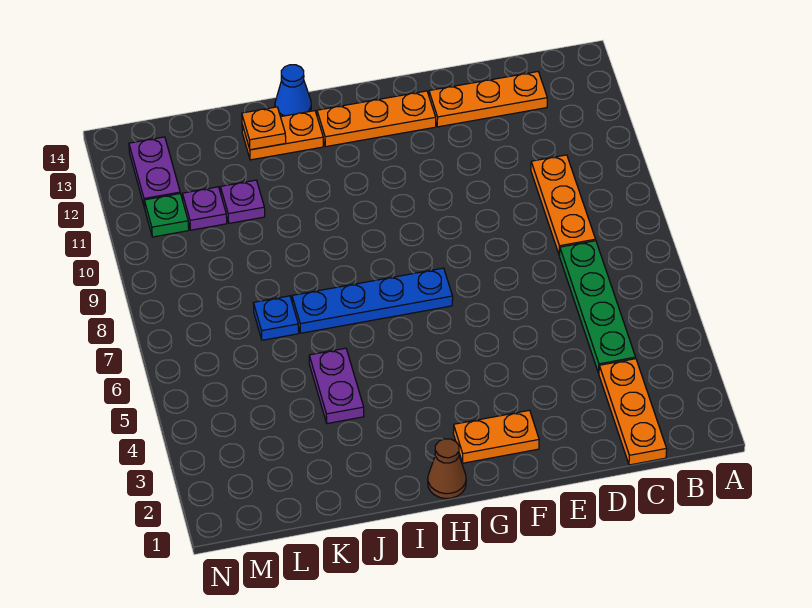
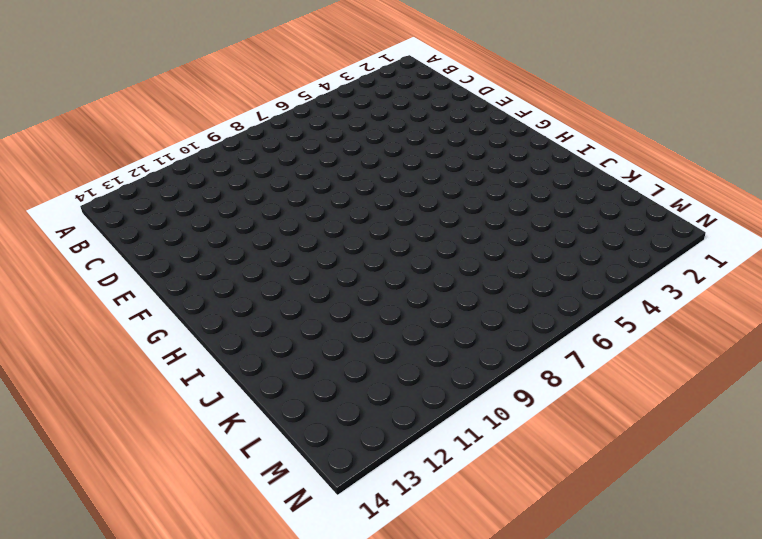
none -> orange 1x3 plate [599,359,667,465]
none -> green 1x4 plate [560,241,636,373]
none -> orange 1x3 plate [531,155,596,256]

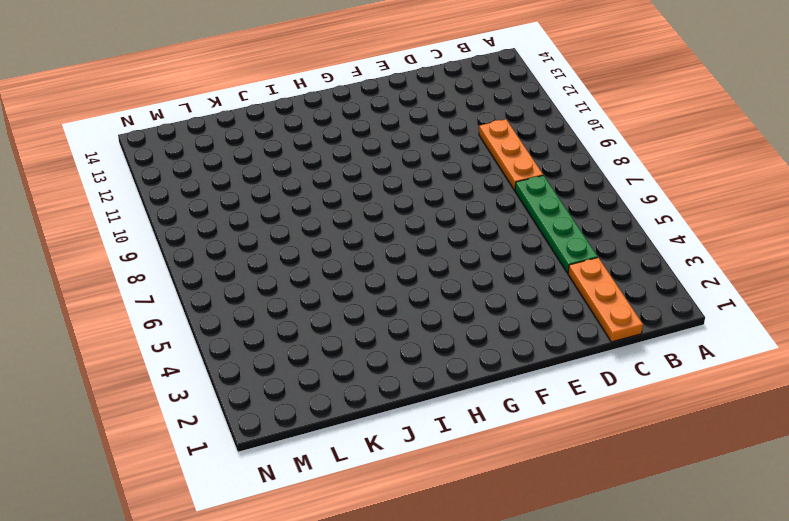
none -> orange 1x3 plate [429,72,547,127]
none -> orange 1x2 plate [453,410,539,463]
none -> orange 1x3 plate [317,91,436,147]

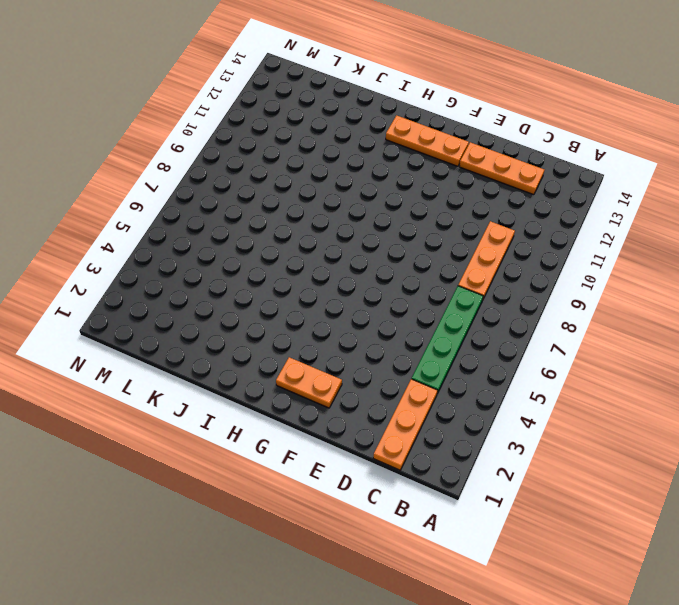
none -> blue 1x4 plate [292,268,453,333]
none -> brown 1x1 cone [428,439,466,499]
none -> orange 1x2 plate [242,111,323,160]

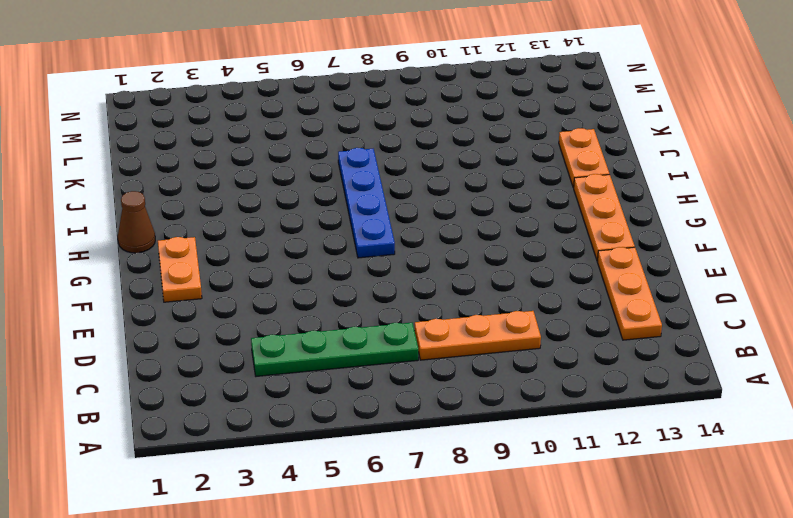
none -> orange 1x3 plate [599,359,667,465]
none -> blue 1x1 cone [275,65,311,117]
none -> purple 1x2 plate [309,348,364,424]

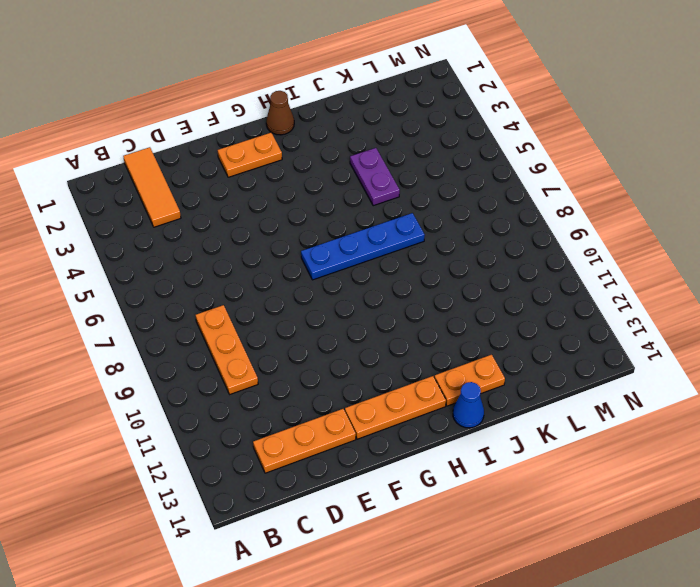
orange 1x3 tile [123,147,181,227] -> orange 1x3 plate [599,359,667,465]
none -> green 1x4 plate [560,241,636,373]
none -> blue 1x1 plate [253,296,299,340]
none -> purple 1x1 plate [221,180,265,223]

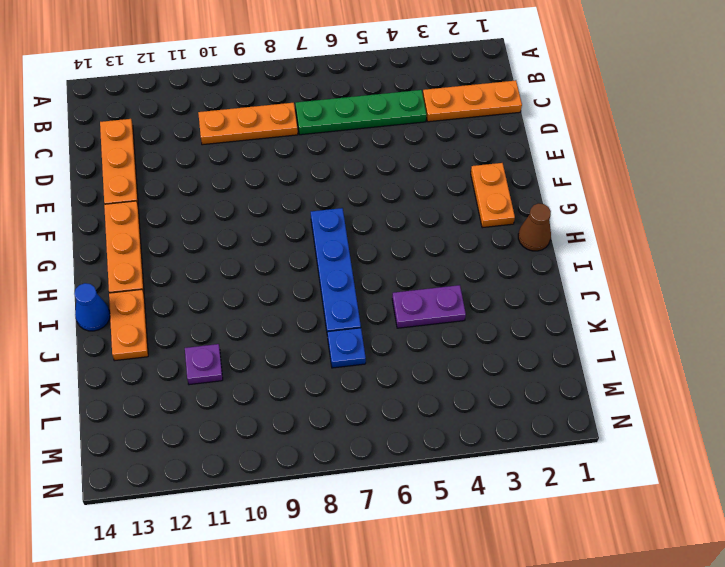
none -> purple 1x1 plate [182,187,227,230]
none -> green 1x1 plate [144,194,189,237]
none -> purple 1x2 plate [129,137,180,208]

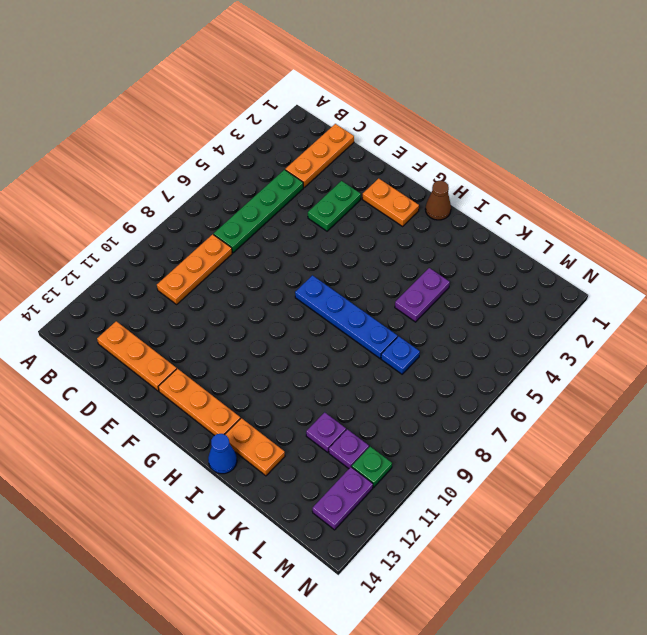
green 1x2 plate [308,181,361,231] -> none
none -> orange 1x1 plate [242,107,286,150]

